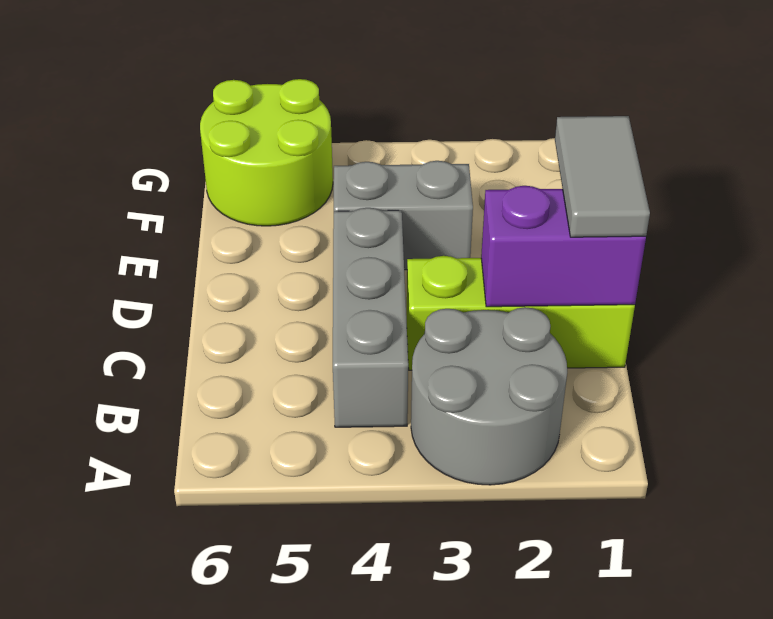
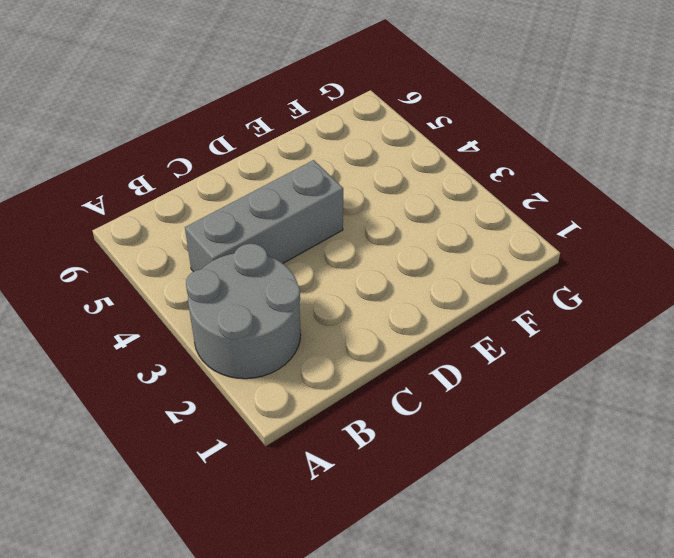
none -> lime 1x3 brick [407,256,635,370]
none -> grey 1x2 brick [334,161,473,270]

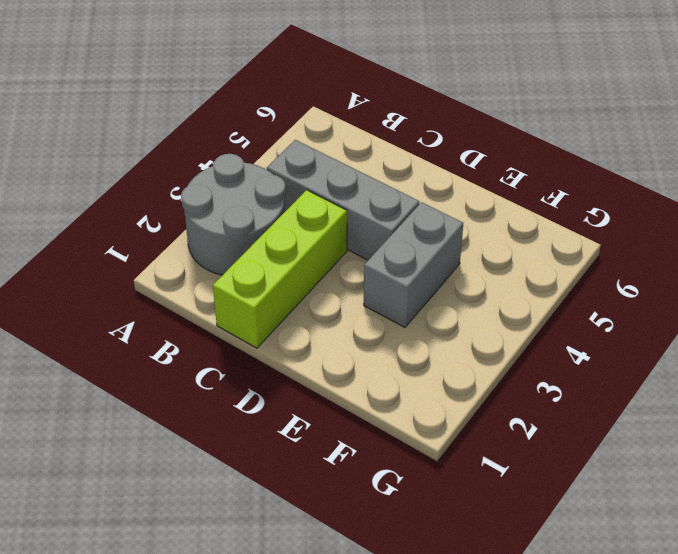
none -> lime 2x2 round brick [200,79,333,226]
none -> purple 1x2 brick [481,186,646,307]

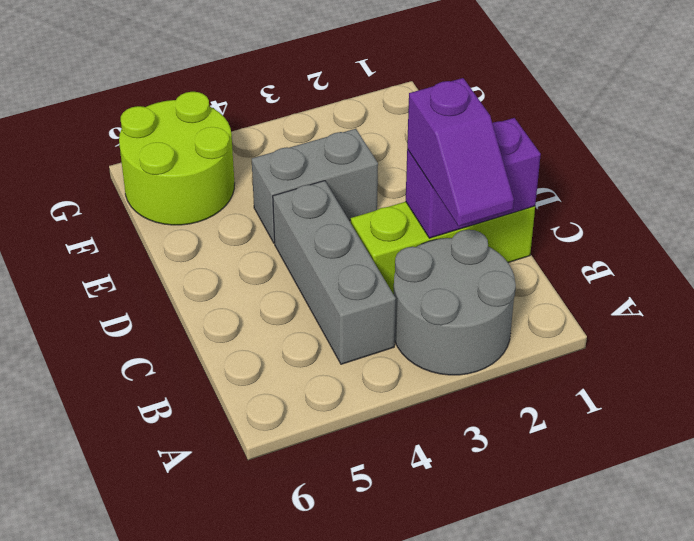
purple 1x2 slope [407,78,514,226] -> none
none -> grey 1x2 tile [555,116,650,237]

